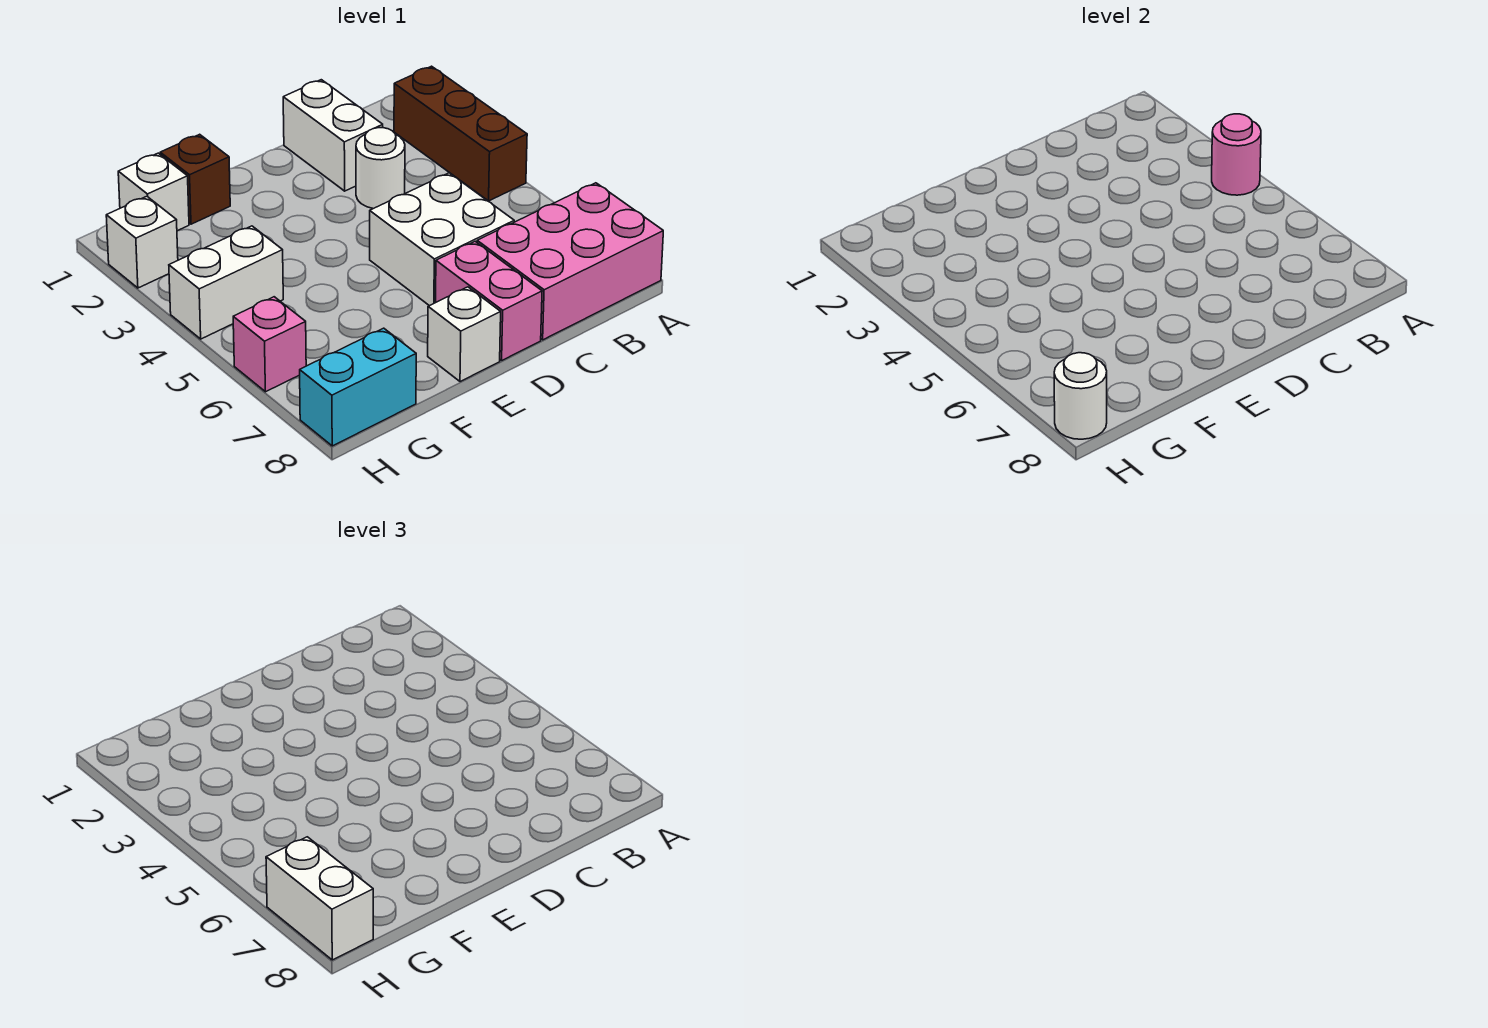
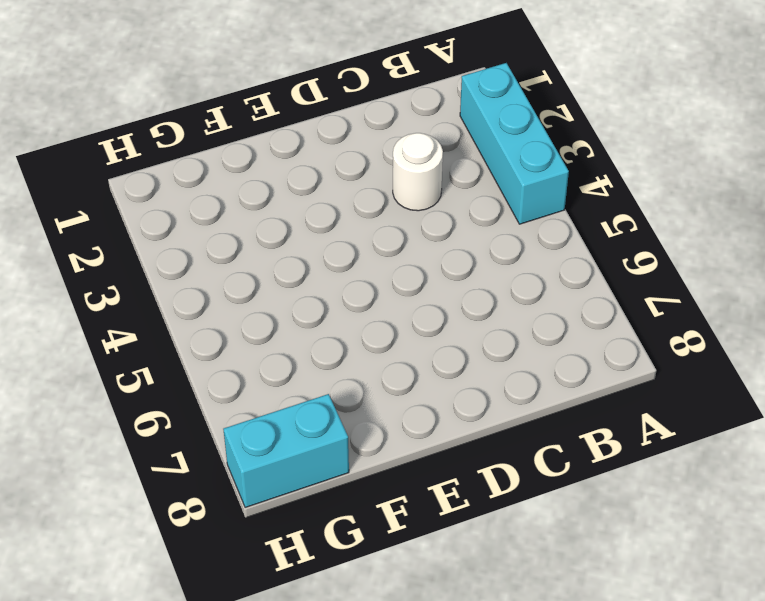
cyan 1x3 brick [460,63,569,224] -> brown 1x3 brick [394,66,527,201]
none -> pink 2x3 brick [477,183,663,340]
none -> white 1x2 brick [283,80,383,191]
none -> white 2x2 brick [370,173,514,306]

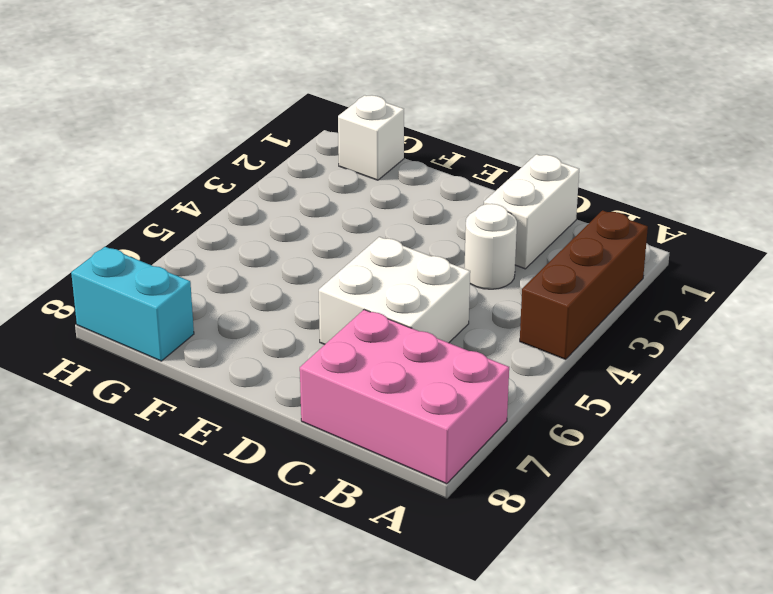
none -> pink 1x2 brick [436,241,542,361]
none -> white 1x1 brick [428,287,501,382]
none -> brown 1x1 brick [160,134,230,224]

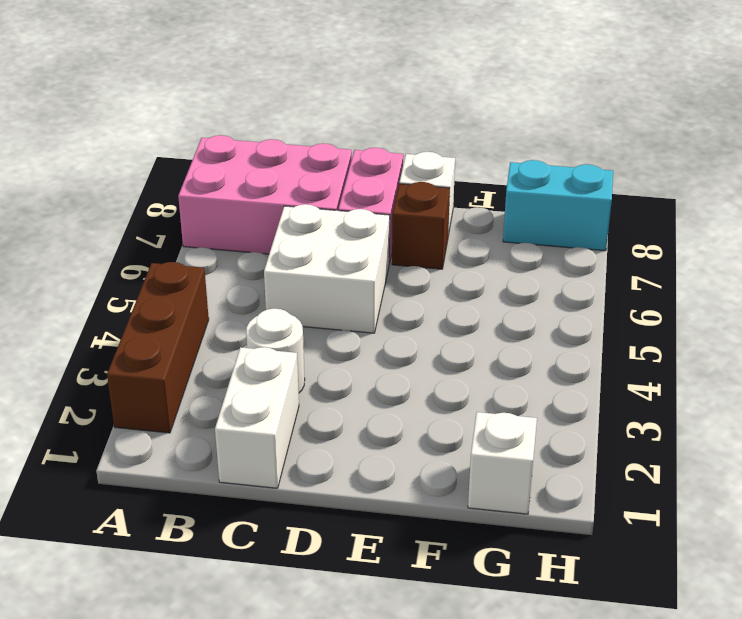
brown 1x1 brick [392,182,450,269] -> brown 1x1 brick moved to [160,134,230,224]
none -> white 1x2 brick [169,226,283,339]
none -> white 1x1 brick [106,196,178,288]
none -> pink 1x1 brick [233,297,306,392]

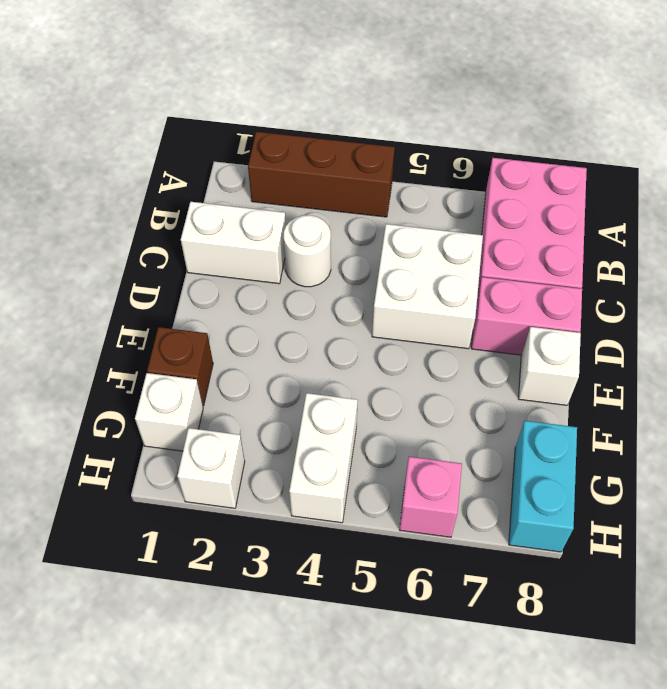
none -> pink 1x1 round brick [1212,114,1261,195]
none -> white 1x1 round brick [1054,353,1107,439]
none -> white 1x2 brick [266,837,373,960]

